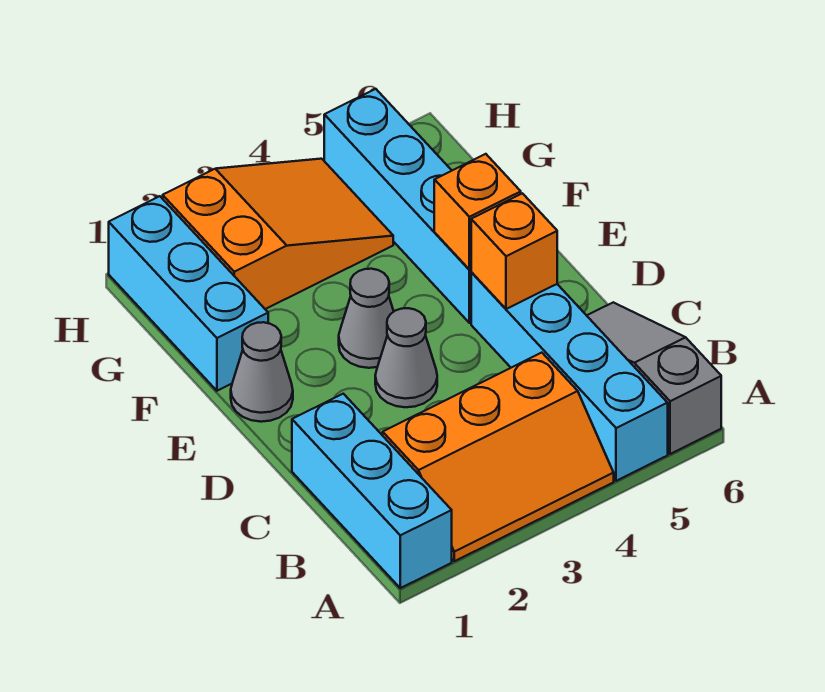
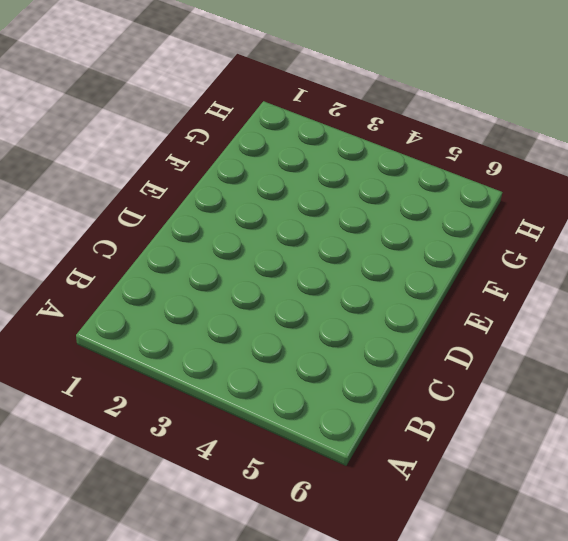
none -> cyan 1x3 brick [292,394,452,588]
none -> orange 2x3 slope [383,353,614,561]
none -> cyan 1x4 brick [471,272,668,481]

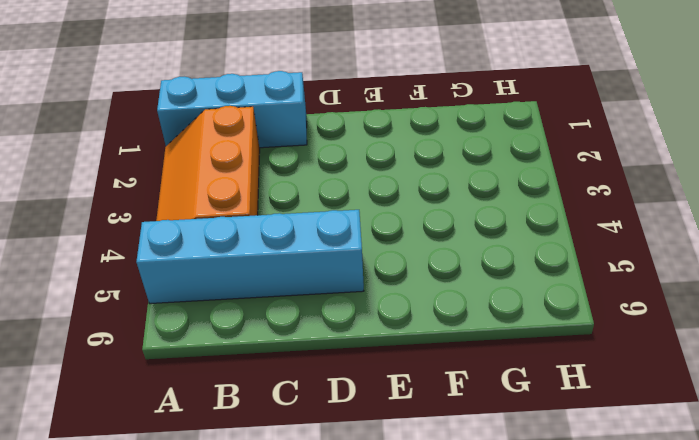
none -> grey 1x3 slope [587,302,721,454]
none -> grey 1x1 cone [375,308,437,407]
none -> grey 1x1 cone [231,322,293,422]

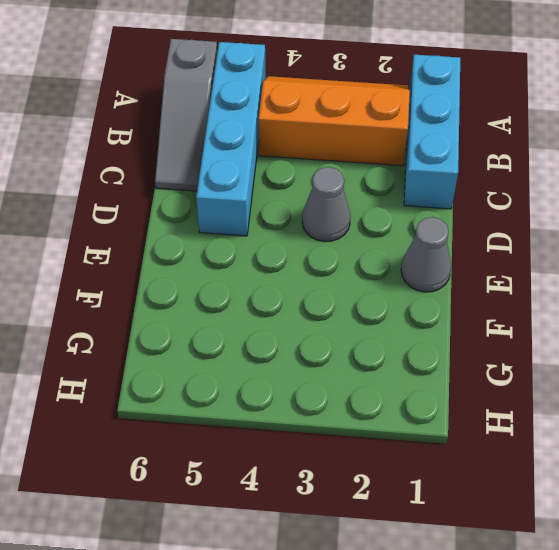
none -> grey 1x1 cone [339,269,394,368]
none -> cyan 1x4 brick [324,89,471,323]
none -> cyan 1x3 brick [109,196,268,391]

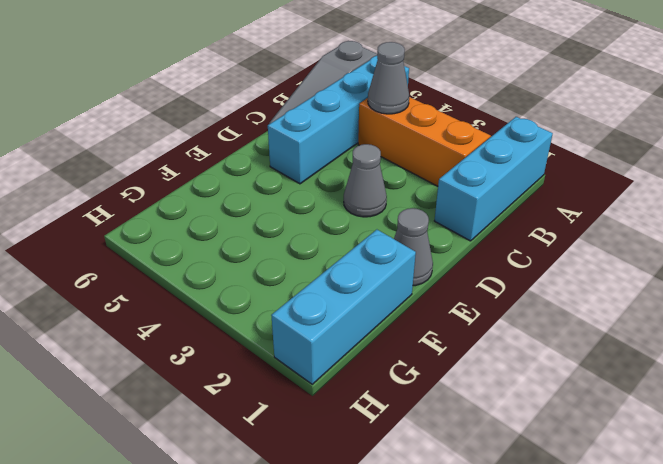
grey 1x1 cone [368,42,409,114] -> grey 1x1 cone moved to [339,269,394,368]
none -> cyan 1x4 brick [324,89,471,323]
none -> orange 2x3 slope [163,159,393,309]
none -> orange 1x1 brick [471,193,557,309]

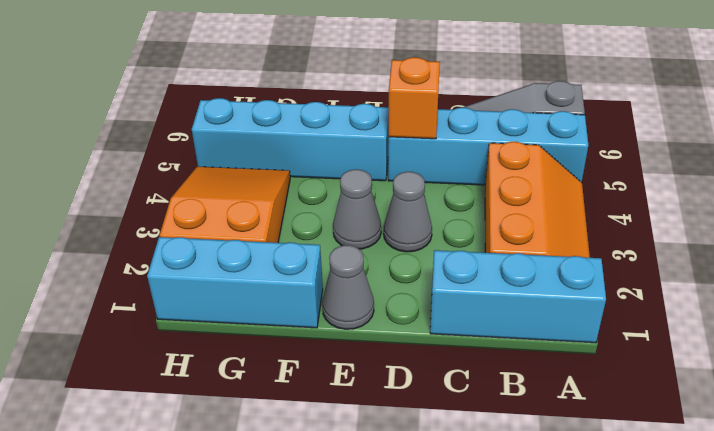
none -> orange 1x1 brick [434,154,521,270]

